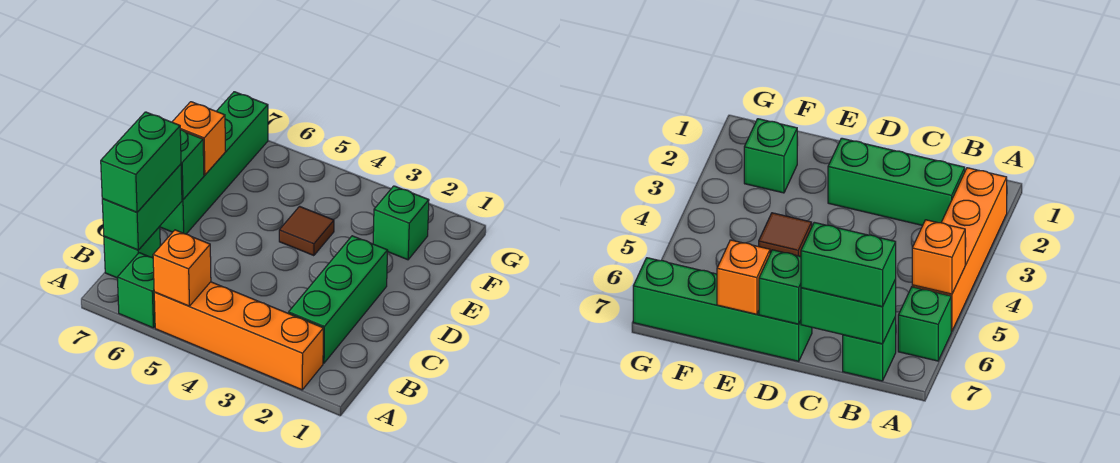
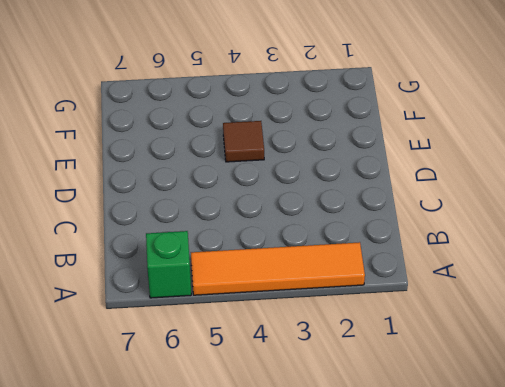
orange 1x4 tile [191,242,365,295] -> orange 1x4 brick [154,282,323,390]
none -> green 1x3 brick [288,236,388,363]
none -> green 1x1 brick [104,227,160,278]
none -> green 1x4 brick [159,92,268,234]

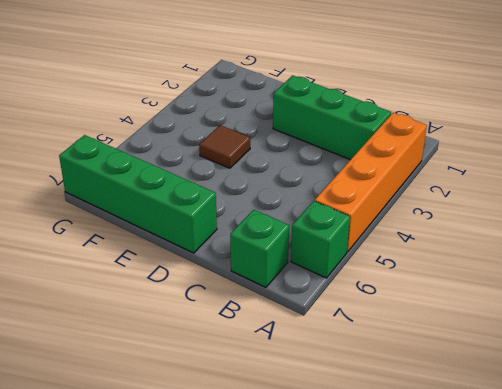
none -> green 1x1 brick [373,186,429,260]
none -> orange 1x1 brick [153,230,211,306]
none -> green 1x2 brick [102,164,182,250]

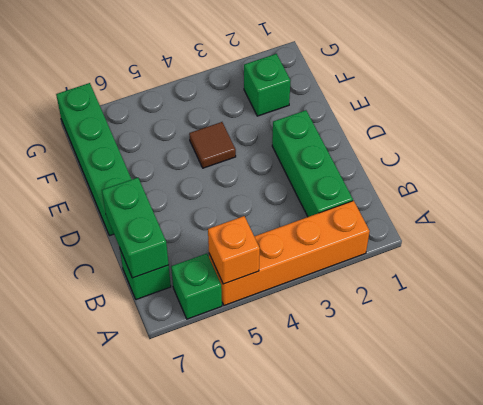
none -> green 1x1 brick [180,130,204,200]
none -> orange 1x1 brick [172,102,225,175]
none -> green 1x2 brick [101,112,181,212]

